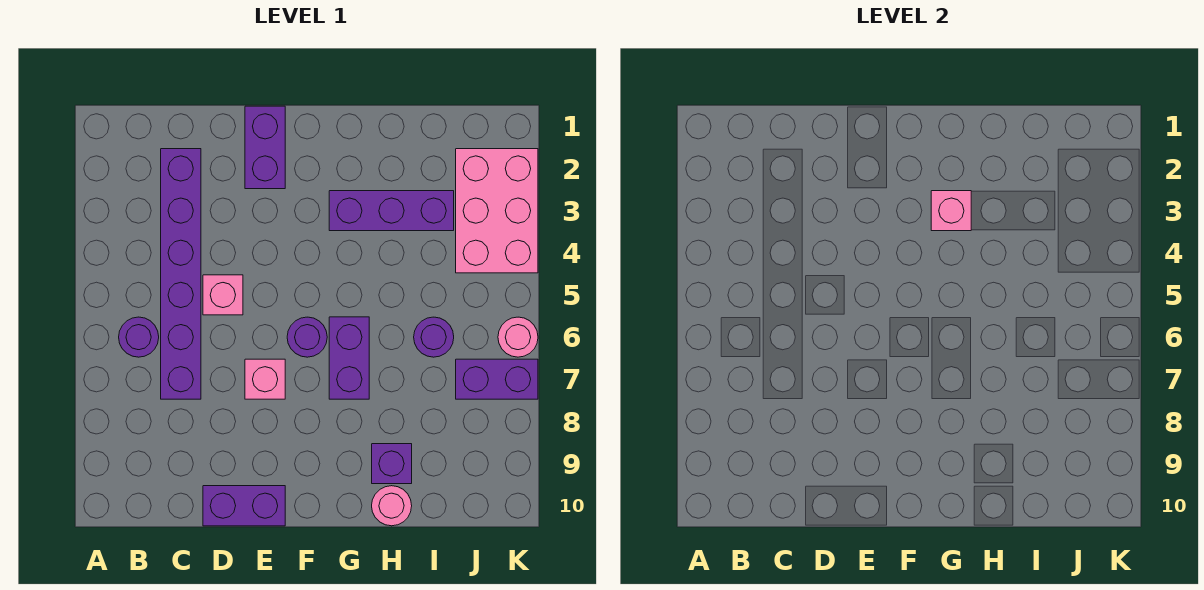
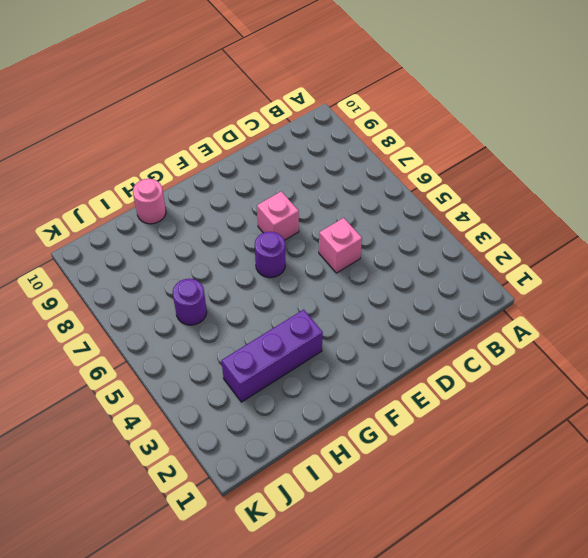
none -> purple 1x1 round brick [119,317,159,357]
none -> purple 1x6 brick [161,149,201,399]
none -> purple 1x2 brick [203,486,285,526]

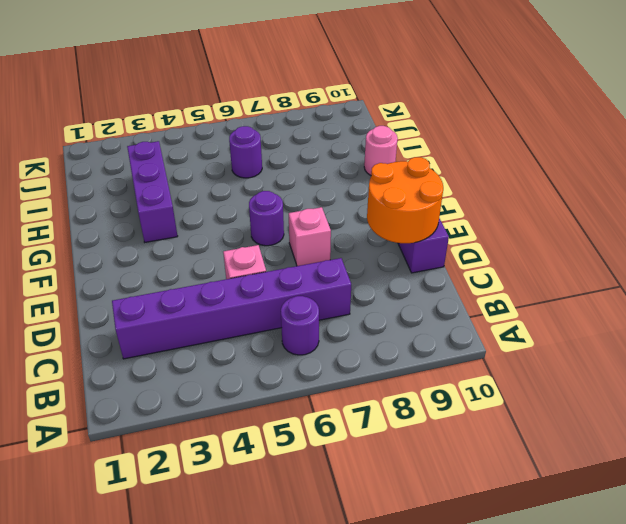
orange 2x2 round brick [367,157,443,243] -> none
none -> purple 1x2 brick [245,106,285,189]
none -> purple 1x2 brick [329,317,369,399]
none -> purple 1x1 brick [372,444,412,484]

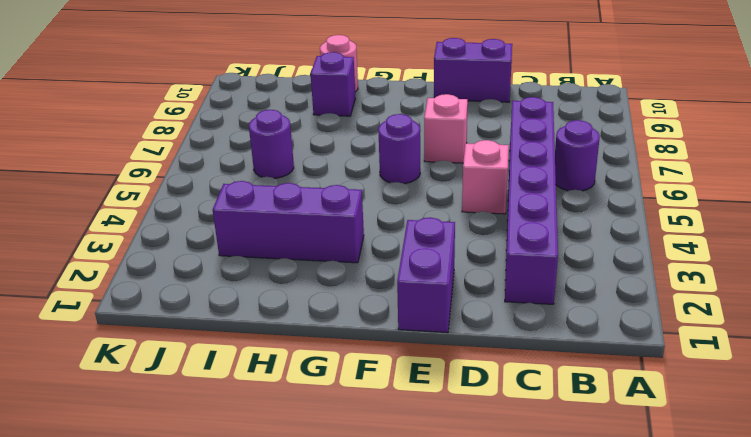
none -> purple 1x2 brick [329,317,369,399]
none -> pink 2x3 brick [456,149,538,273]
none -> purple 1x2 brick [456,359,538,399]

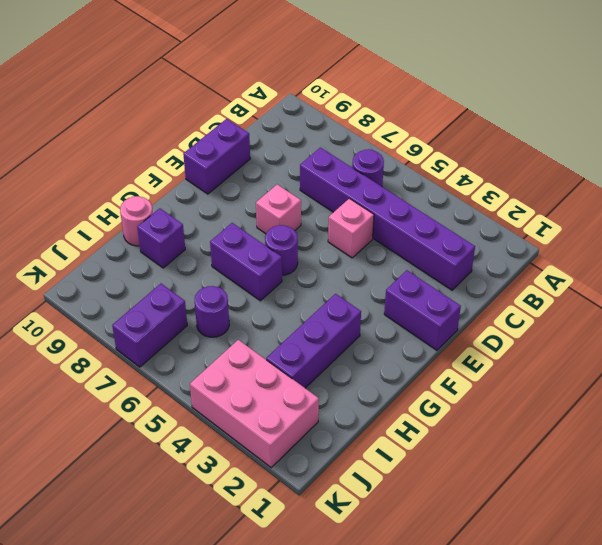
none -> pink 1x1 round brick [498,317,538,357]
none -> pink 1x1 brick [931,191,971,231]

